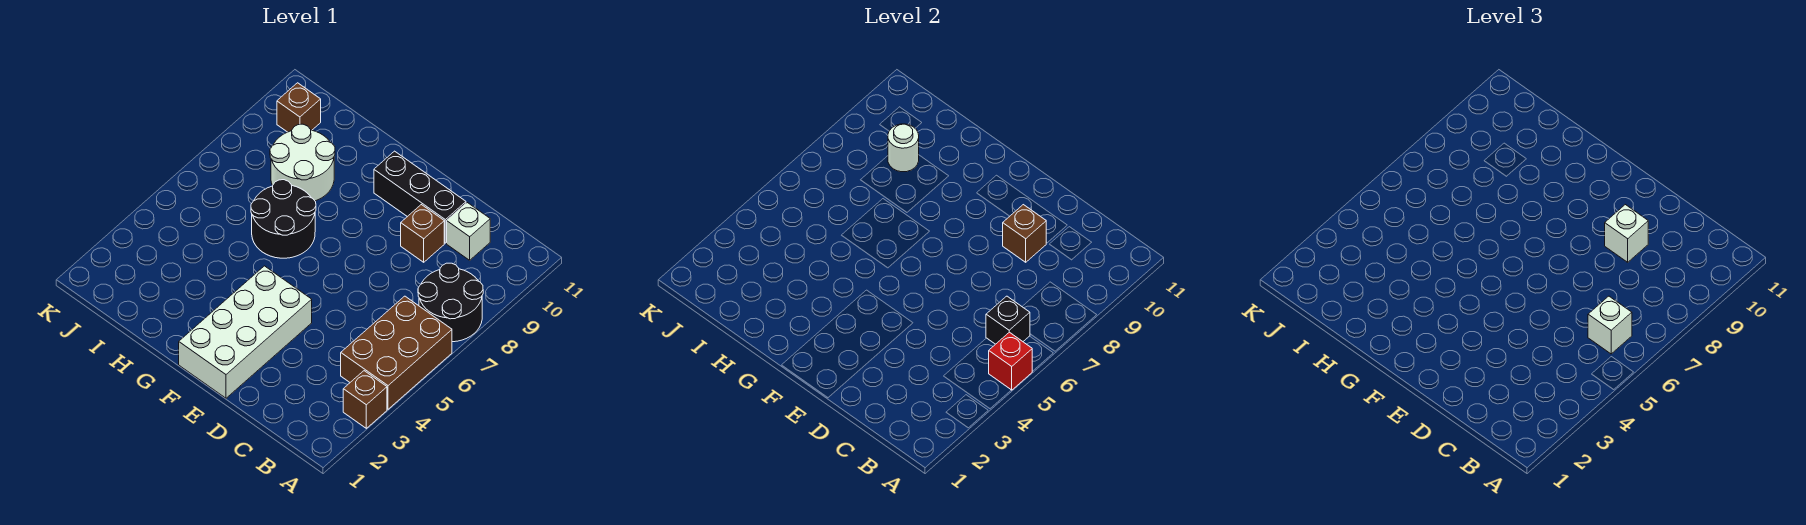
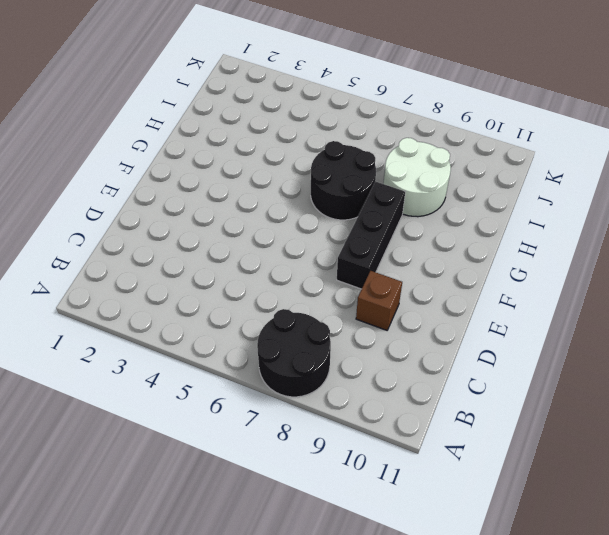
black 1x3 brick [337,181,405,289] -> black 1x3 brick moved to [374,151,466,243]
none -> brown 1x1 brick [343,371,387,428]
none -> brown 2x3 brick [341,296,452,409]
none -> white 1x1 brick [447,203,490,260]

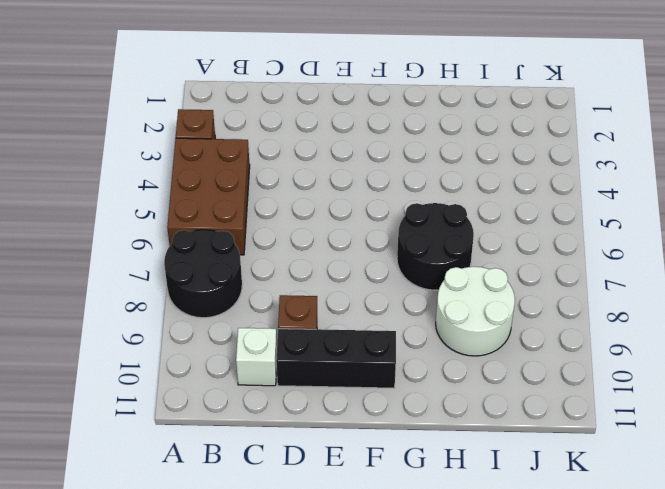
none -> white 2x4 brick [179,266,312,398]
none -> brown 1x1 brick [277,83,321,132]
none -> red 1x1 brick [989,332,1032,390]

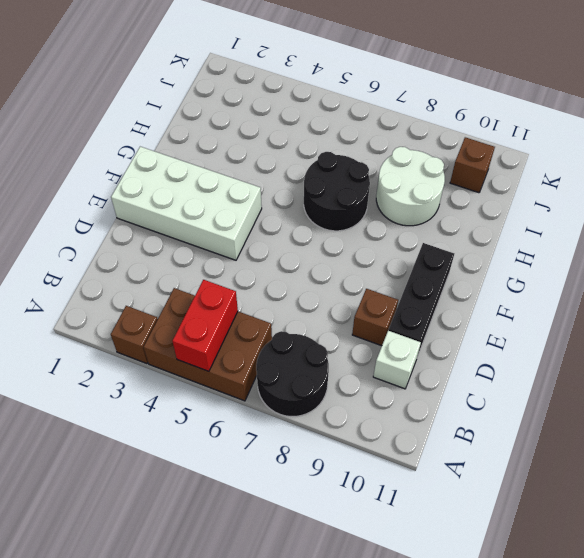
red 1x2 brick [172,280,238,371] -> red 1x1 brick [989,332,1032,390]
none -> black 1x1 brick [986,296,1030,344]
none -> brown 1x1 brick [1003,205,1046,262]
none -> white 1x1 round brick [888,124,919,172]

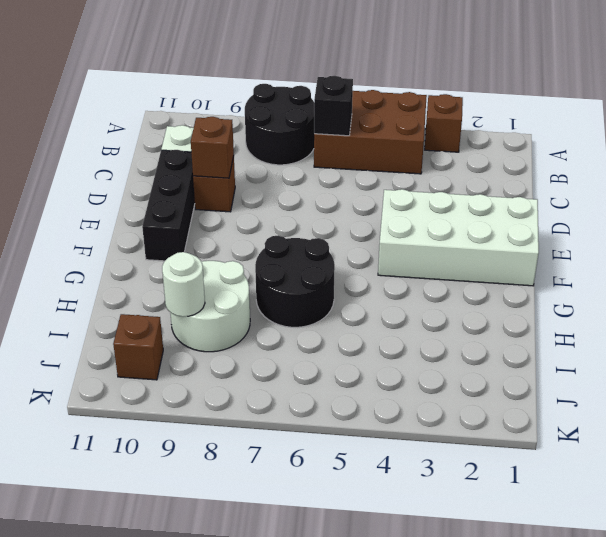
none -> red 1x1 brick [989,332,1032,390]
none -> white 1x1 brick [1588,296,1632,354]
none -> white 1x1 brick [1605,205,1648,262]

